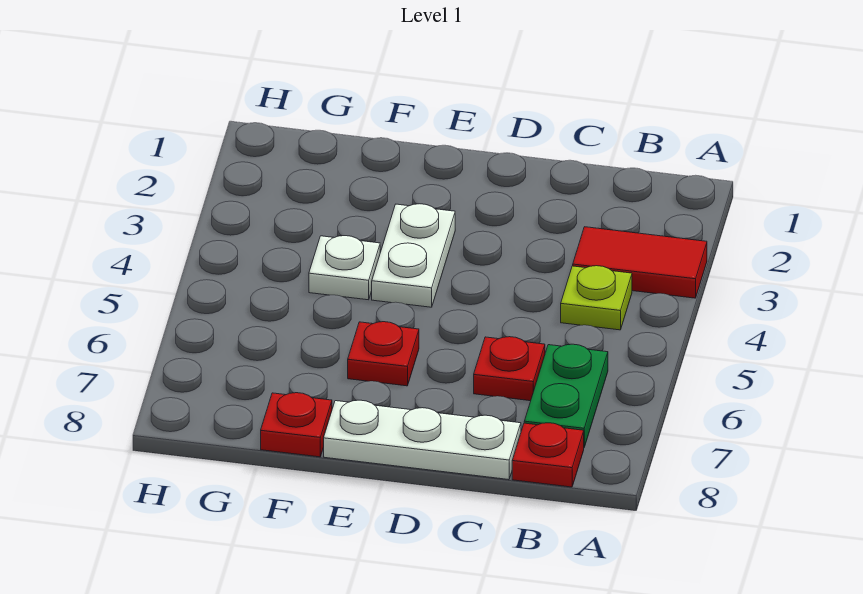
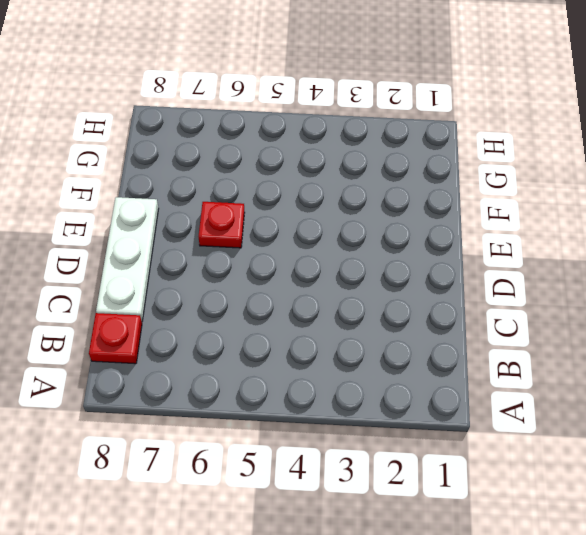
none -> red 1x2 tile [573,227,707,298]
none -> lime 1x1 plate [561,266,632,330]

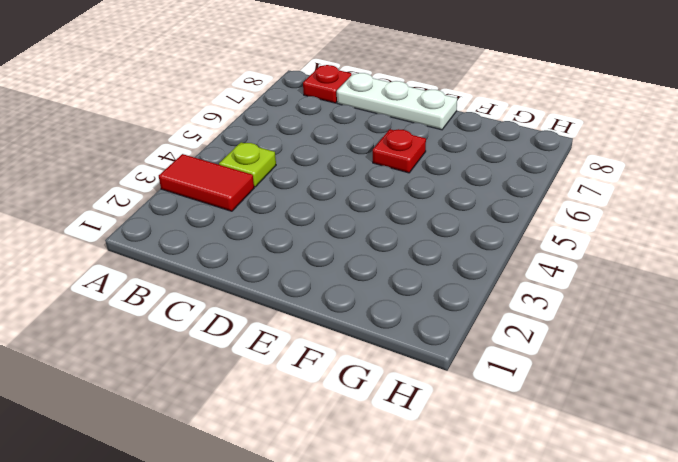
none -> green 1x2 plate [524,344,608,447]
none -> red 1x1 plate [474,337,545,401]

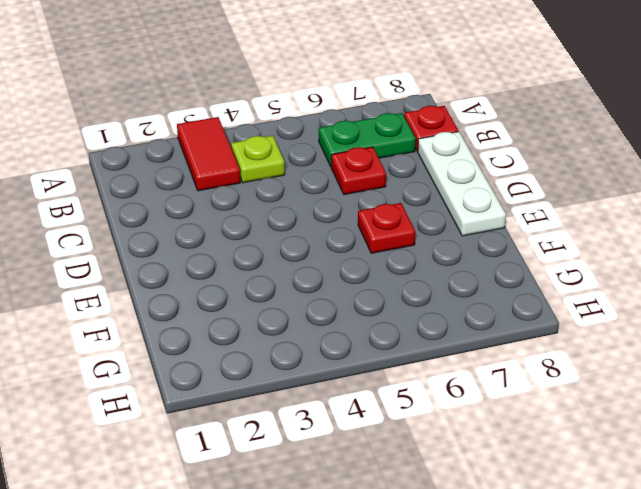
none -> white 1x2 plate [372,204,455,307]
none -> white 1x1 plate [309,236,380,300]

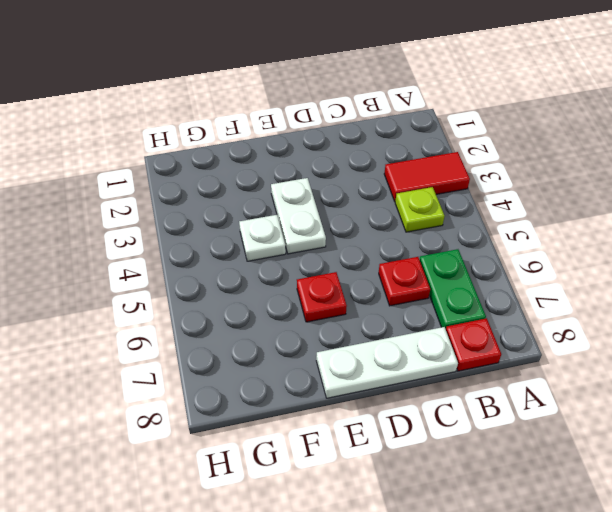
none -> red 1x1 plate [261,393,332,457]

